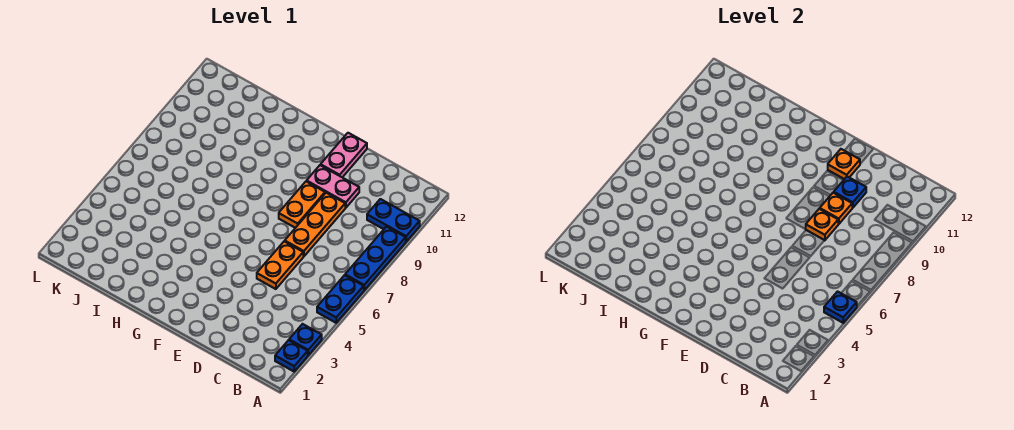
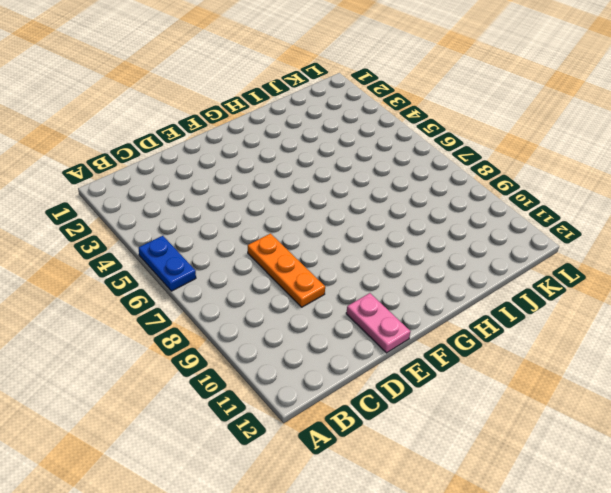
none -> blue 1x1 plate [275,340,308,371]
none -> blue 1x1 plate [289,324,322,355]
none -> blue 1x3 plate [345,227,406,290]

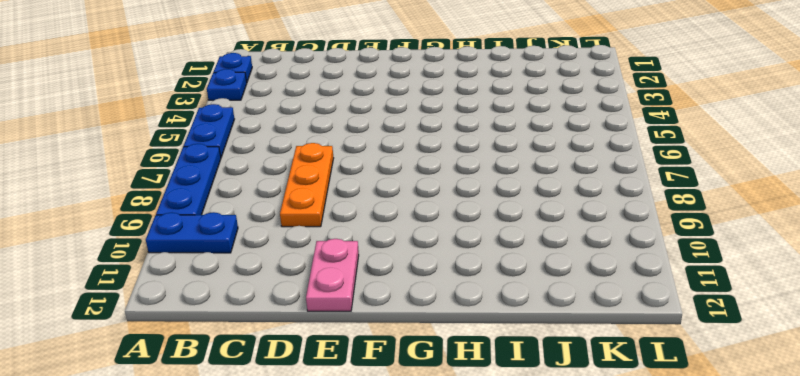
none -> orange 1x2 plate [257,241,303,289]
none -> pink 1x2 plate [307,165,359,208]
none -> orange 1x2 plate [279,181,325,228]

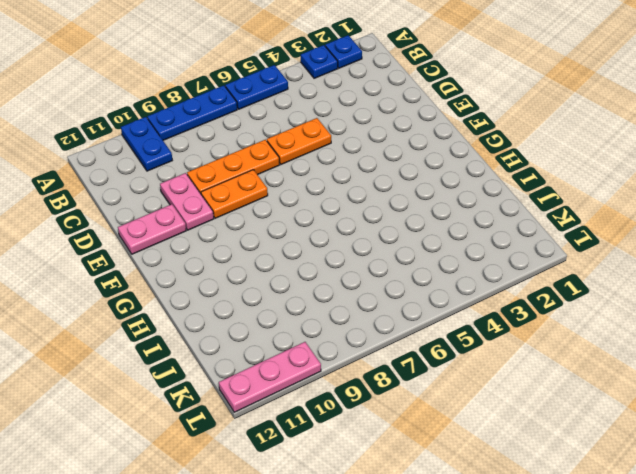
pink 1x3 plate [219,342,321,412] -> none
none -> blue 1x1 plate [824,292,857,323]
none -> orange 1x1 plate [806,209,838,240]
none -> orange 1x1 plate [820,193,852,224]

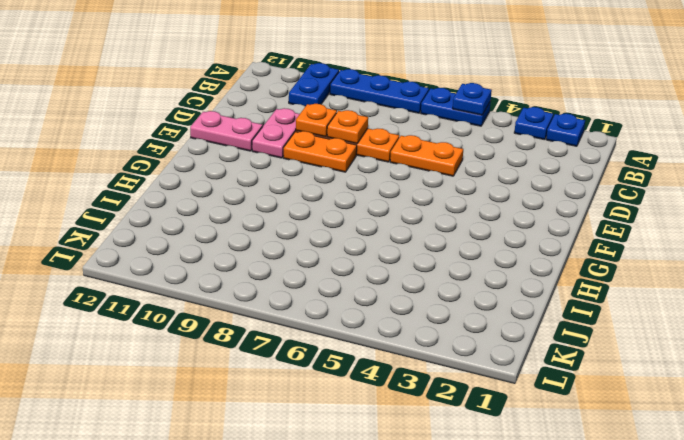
none -> blue 1x1 plate [834,177,866,208]
none -> orange 1x1 plate [828,149,860,179]

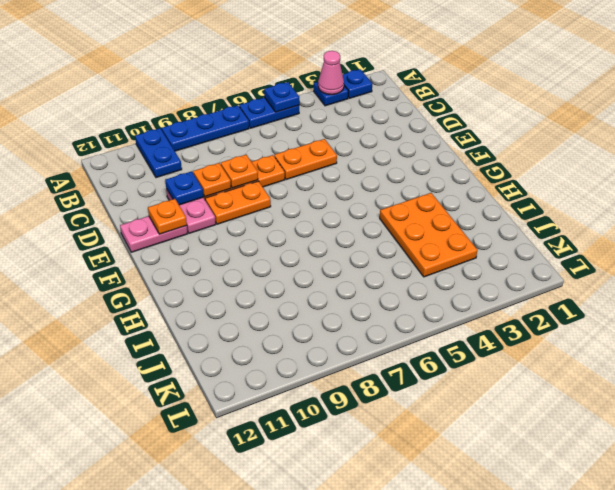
pink 1x1 cone [318,51,344,95] -> none
orange 2x3 plate [380,193,477,277] -> none

